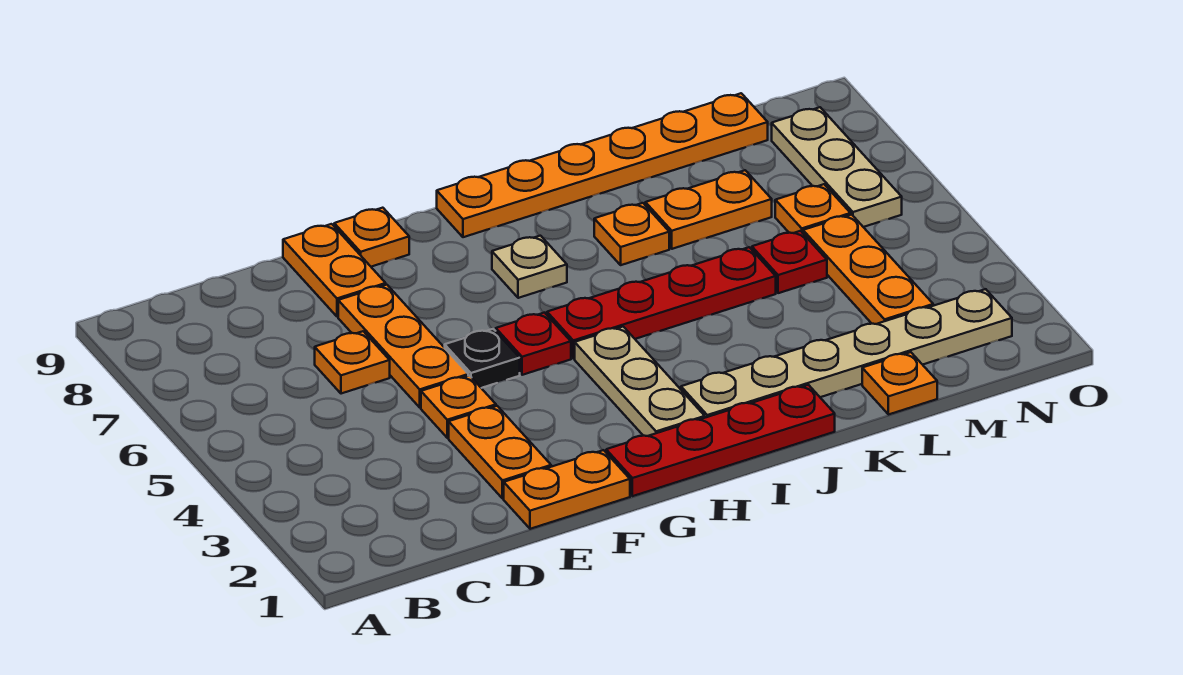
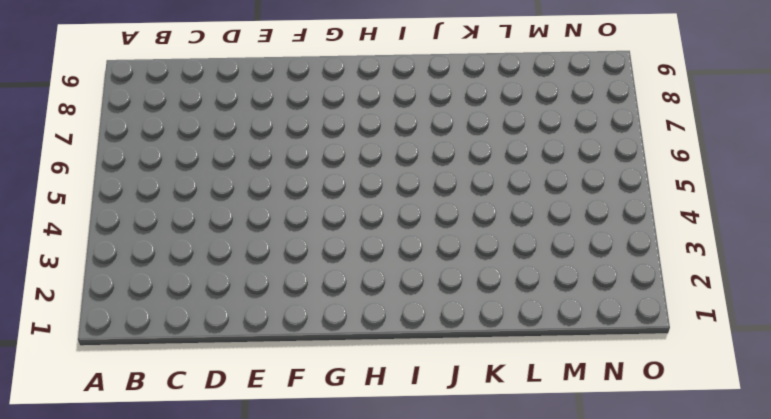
none -> orange 1x1 plate [315,331,390,394]
none -> orange 1x2 plate [504,450,630,529]
none -> orange 1x2 plate [449,406,551,499]

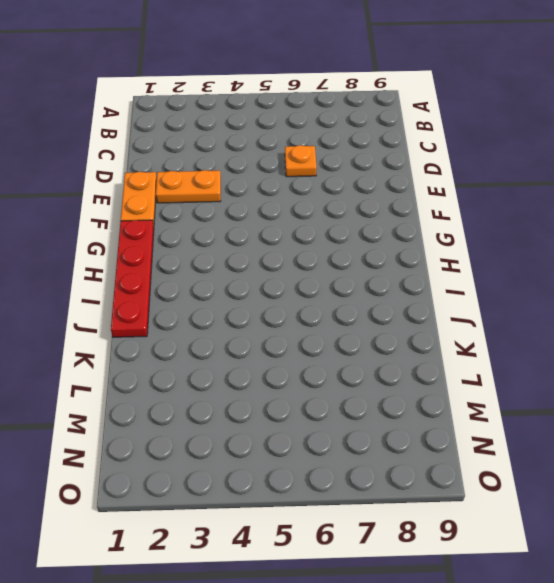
none -> orange 1x1 plate [421,376,496,438]
none -> orange 1x3 plate [338,285,468,407]
none -> orange 1x2 plate [283,224,386,317]

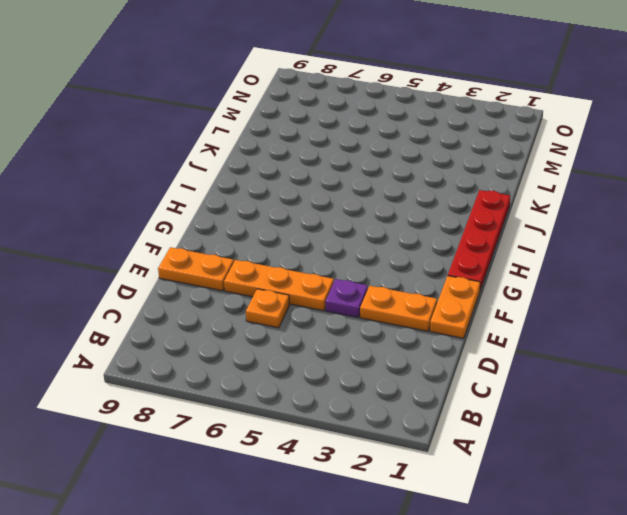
purple 1x1 plate [325,279,368,317] -> orange 1x1 plate [421,376,496,438]
none -> black 1x1 plate [445,329,520,388]
none -> orange 1x1 plate [334,208,409,267]
none -> red 1x1 plate [496,313,571,375]

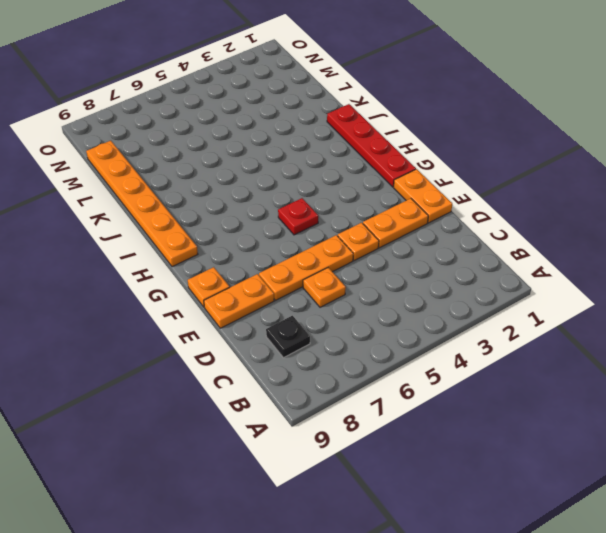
black 1x1 plate [266,316,310,358] -> black 1x1 plate moved to [445,329,520,388]
none -> tan 1x3 plate [575,327,705,436]
none -> red 1x4 plate [547,247,776,359]
none -> tan 1x1 plate [492,236,567,298]

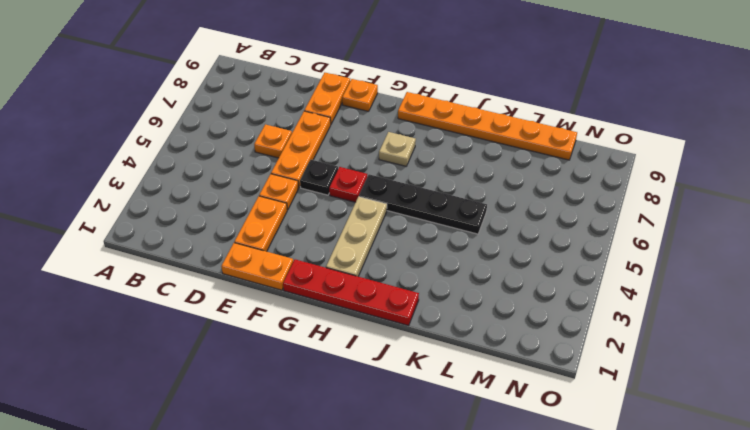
black 1x4 plate [359,174,487,234] -> red 1x4 plate [547,247,776,359]
none -> tan 1x6 plate [681,289,1012,418]
none -> orange 1x1 plate [594,203,669,265]
none -> orange 1x2 plate [645,170,772,249]

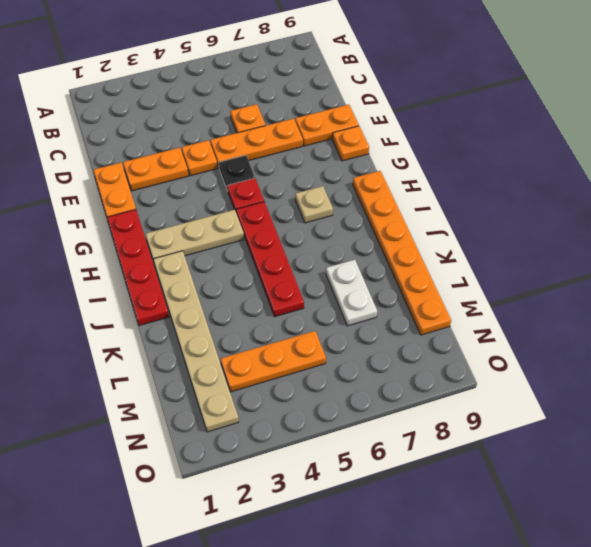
white 1x2 plate [326,260,377,326] -> orange 1x2 plate [645,170,772,249]
none -> orange 1x1 plate [594,203,669,265]
none -> orange 1x1 plate [862,352,937,415]
none -> red 1x1 plate [752,231,827,293]

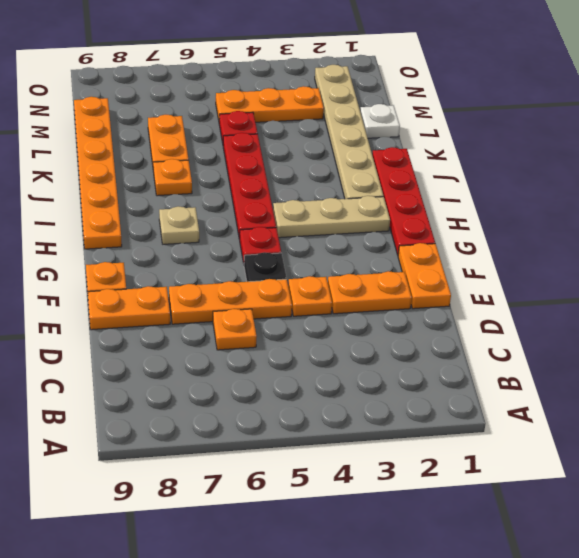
white 1x1 plate [360,104,400,138] -> orange 1x1 plate [862,352,937,415]
none -> orange 1x1 plate [775,184,851,233]
none -> tan 1x3 plate [772,107,902,227]

